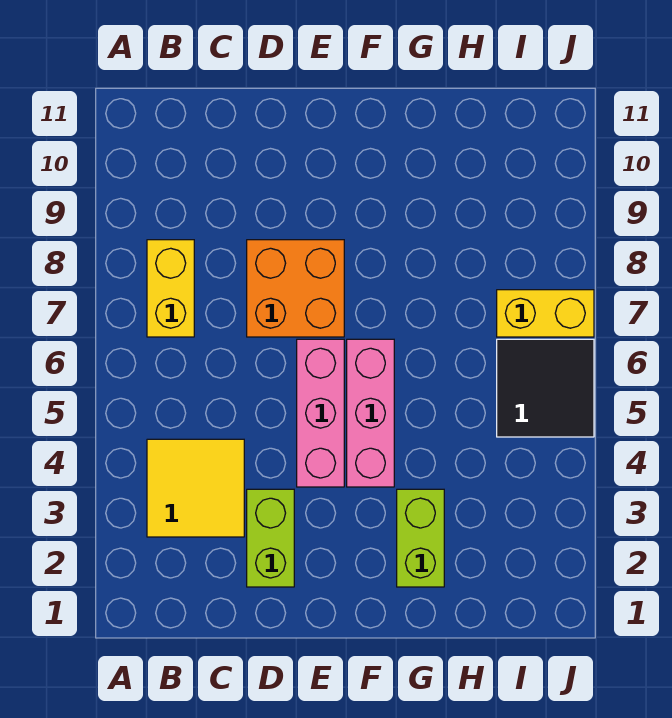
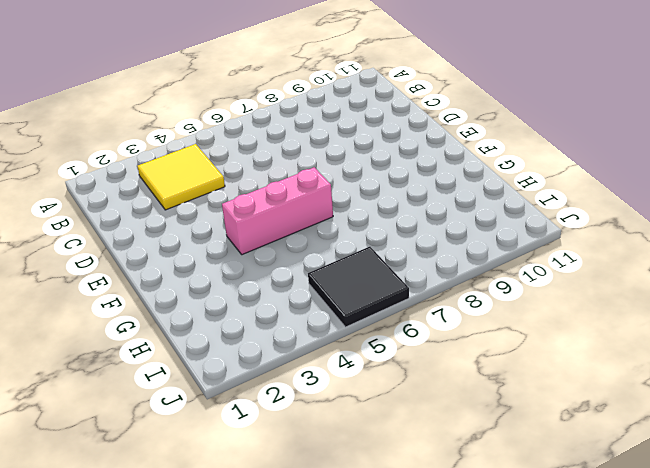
none -> yellow 1x2 brick [147,240,194,337]
none -> lime 1x2 brick [247,489,294,587]

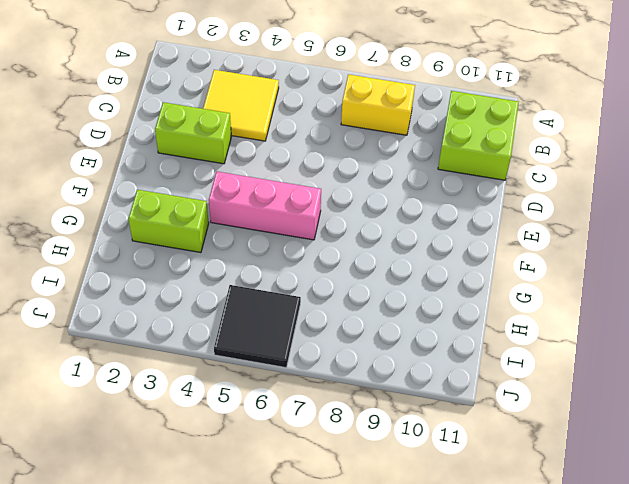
lime 2x2 brick [438,91,519,180] -> none
none -> orange 2x2 brick [247,240,344,337]
none -> pink 1x3 brick [297,339,344,487]

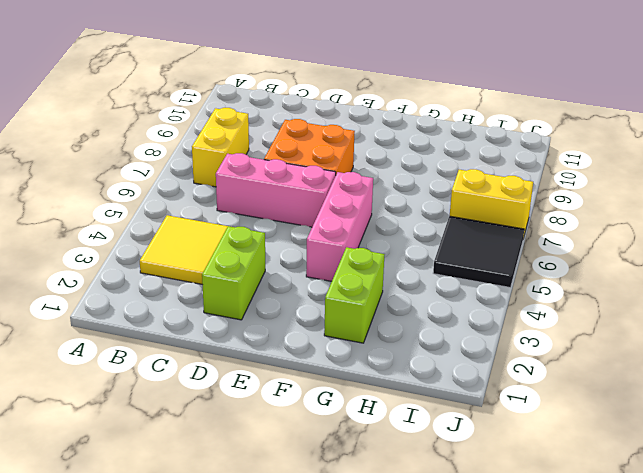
pink 1x3 brick [216,153,336,227] -> pink 1x3 brick turned to [297,339,344,487]

